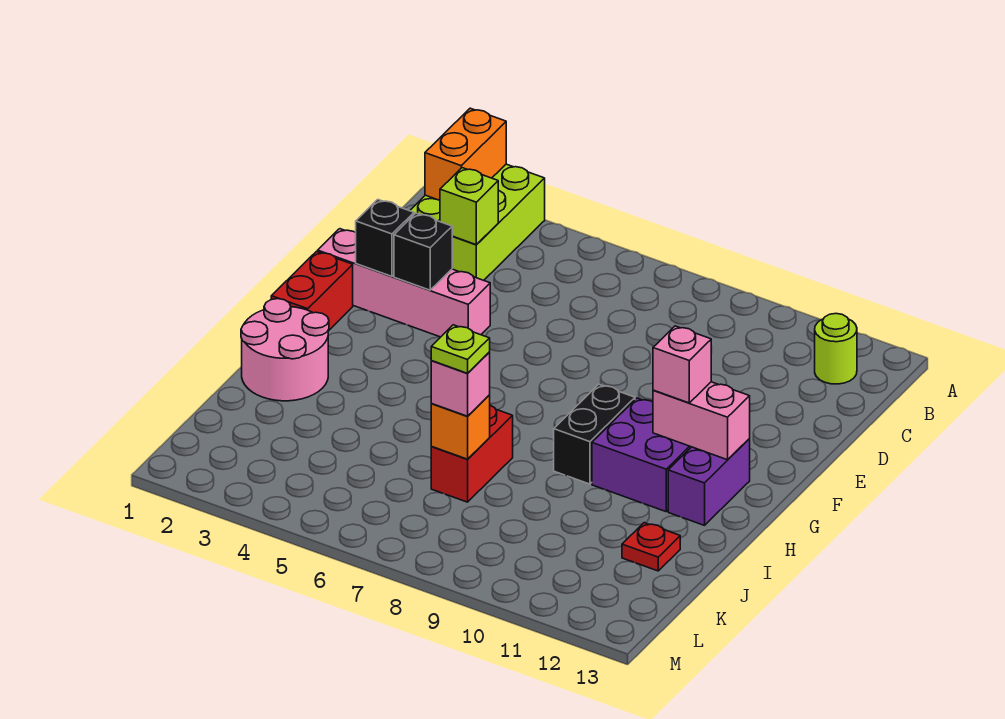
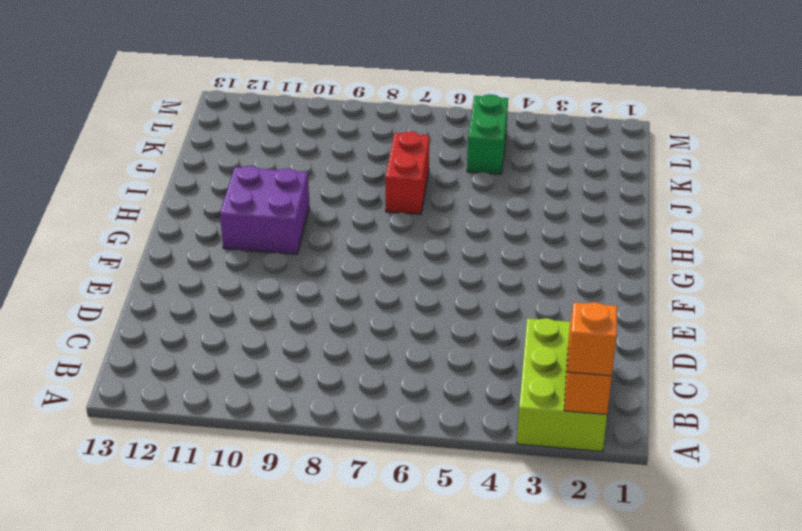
orange 1x1 brick [568,302,617,376] -> orange 1x1 brick moved to [431,395,490,459]
green 1x2 brick [467,94,508,174] -> none
none -> lime 1x1 round brick [815,314,857,384]
none -> pink 1x4 brick [318,229,490,337]
none -> red 1x2 brick [271,251,353,331]

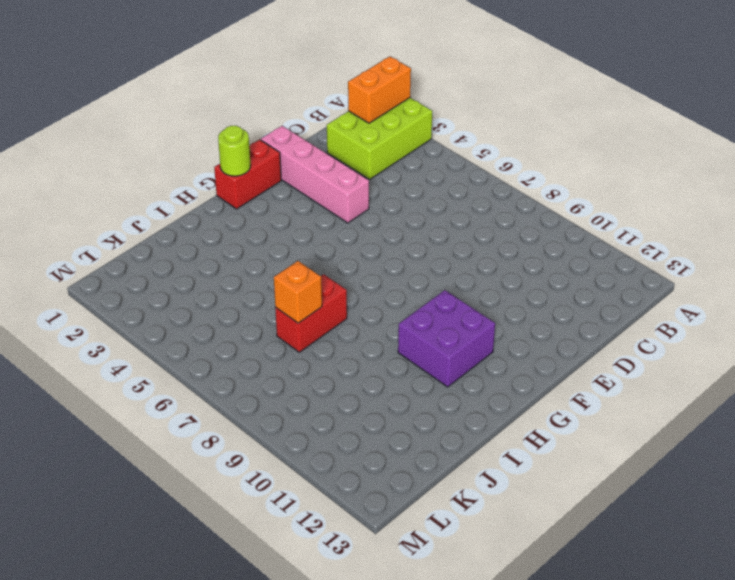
lime 1x1 round brick [218,126,250,176] -> lime 1x1 round brick moved to [815,314,857,384]
none -> black 1x2 brick [554,384,635,484]
none -> purple 1x2 brick [668,439,750,525]
none -> pink 2x2 round brick [241,299,329,401]

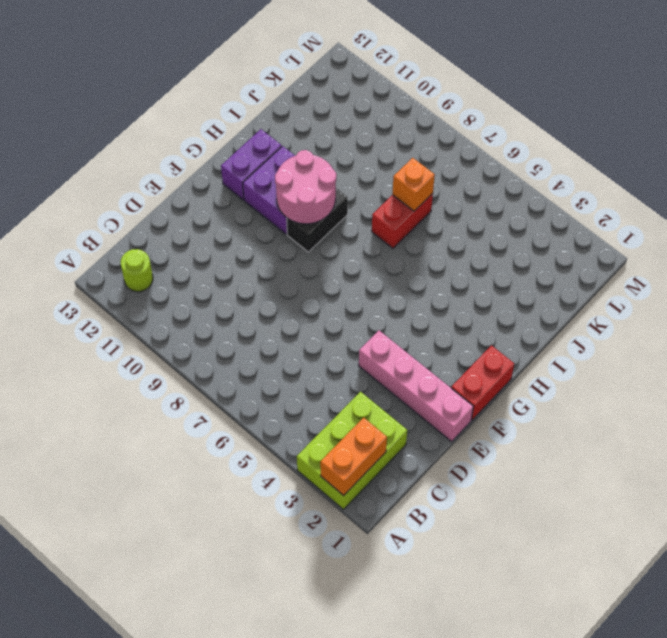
pink 2x2 round brick [275,150,336,224] -> pink 2x2 round brick moved to [241,299,329,401]
none -> red 1x1 plate [622,523,680,571]
none -> lime 1x1 brick [440,168,498,245]
none -> black 1x1 brick [356,200,414,277]

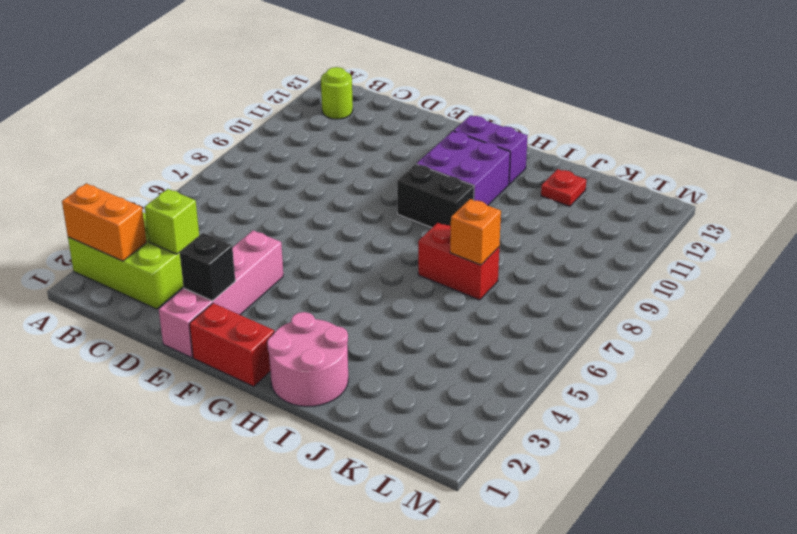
none -> black 1x1 brick [394,213,453,290]
none -> pink 1x2 brick [653,382,750,460]
none -> pink 1x1 brick [653,326,711,403]

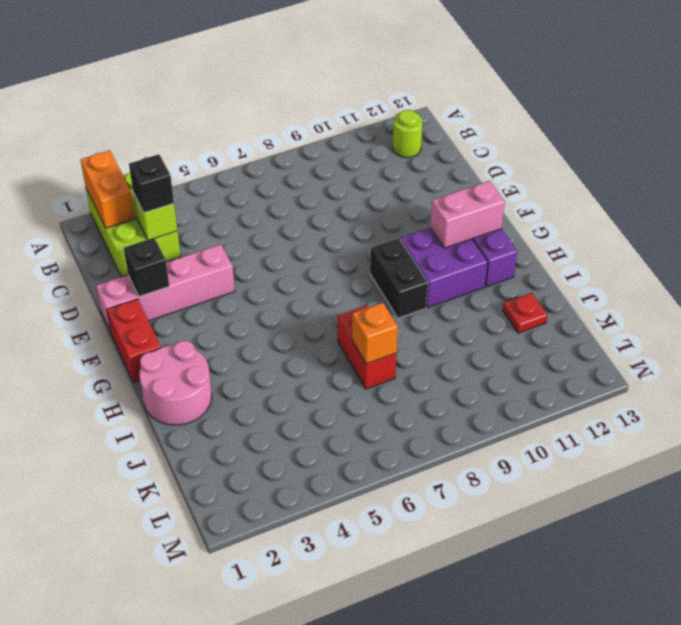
black 1x1 brick [129,154,174,213] -> black 1x1 brick moved to [394,213,453,290]
none -> pink 1x1 brick [653,326,711,403]
none -> pink 1x1 brick [431,353,490,416]
none -> lime 1x1 plate [431,325,490,373]

